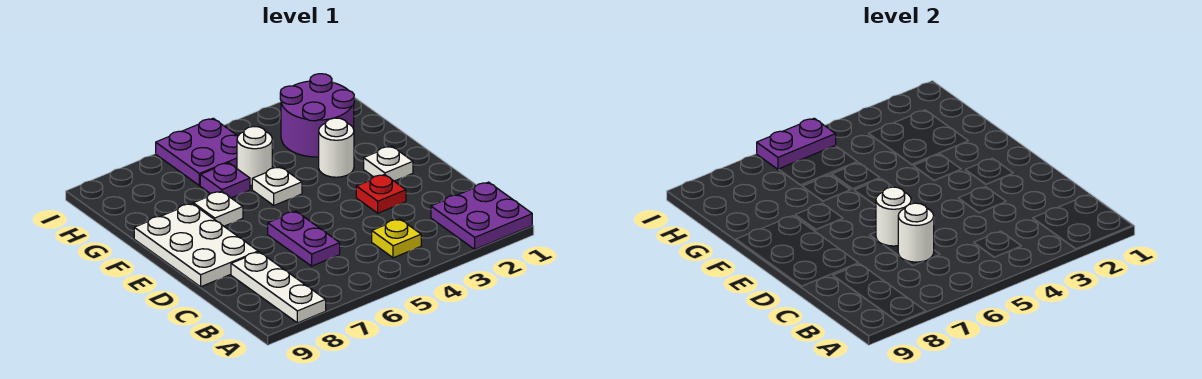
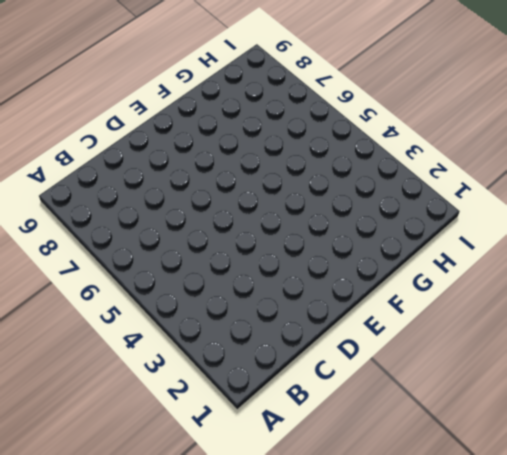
none -> purple 2x2 plate [431,182,532,249]
none -> white 1x3 plate [231,252,326,323]
none -> yellow 1x1 plate [372,219,421,258]

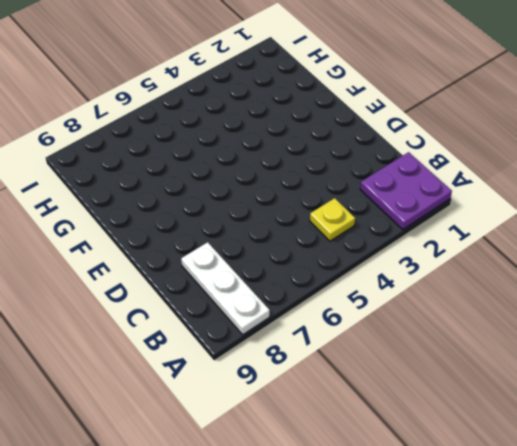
none -> purple 1x2 plate [268,211,340,266]
none -> red 1x1 plate [356,174,406,213]
none -> white 2x3 plate [134,204,258,287]

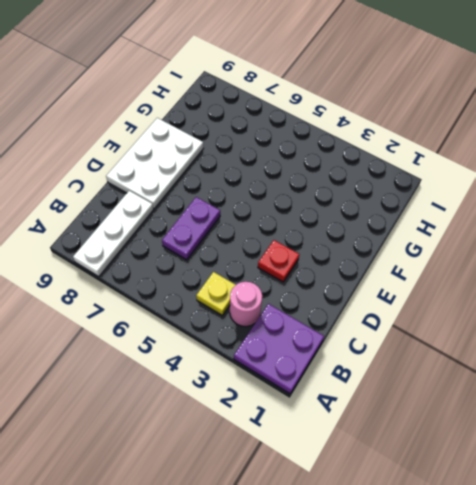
pink 1x1 round brick [230,282,262,326] -> none
none -> white 1x1 plate [364,146,413,181]
none -> white 1x1 round brick [319,118,354,177]
none -> white 1x1 plate [252,167,302,205]

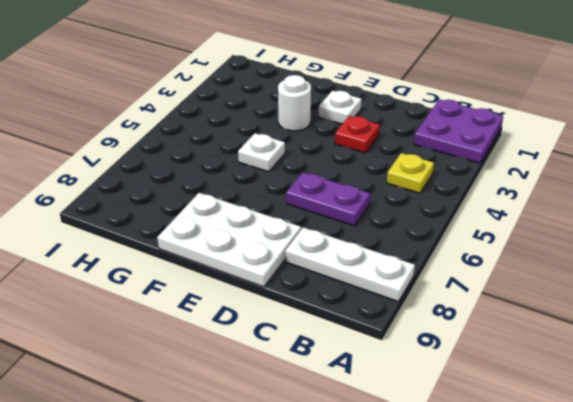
none -> white 1x1 plate [193,191,243,226]
none -> purple 2x2 round brick [280,74,354,157]
none -> white 1x1 round brick [237,127,272,185]

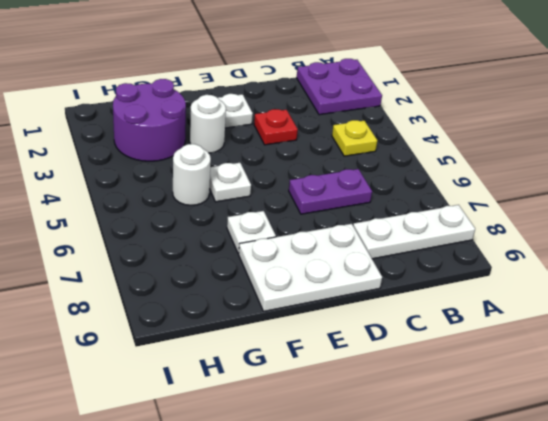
none -> purple 1x1 plate [200,163,250,198]
none -> purple 2x2 plate [156,118,238,185]
none -> white 1x1 round brick [898,203,934,262]

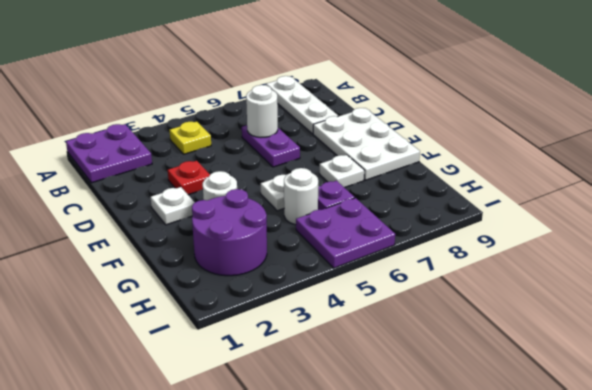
none -> white 1x1 round brick [876,187,911,246]
none -> purple 1x2 plate [757,118,836,169]

